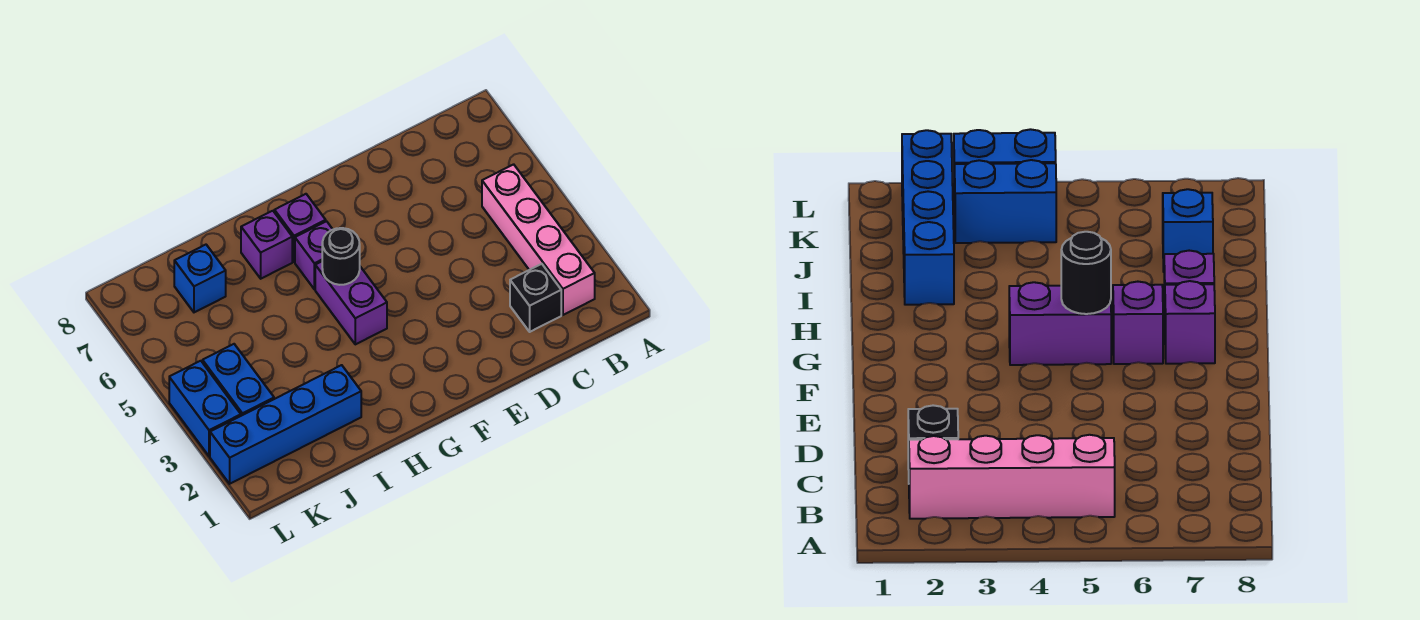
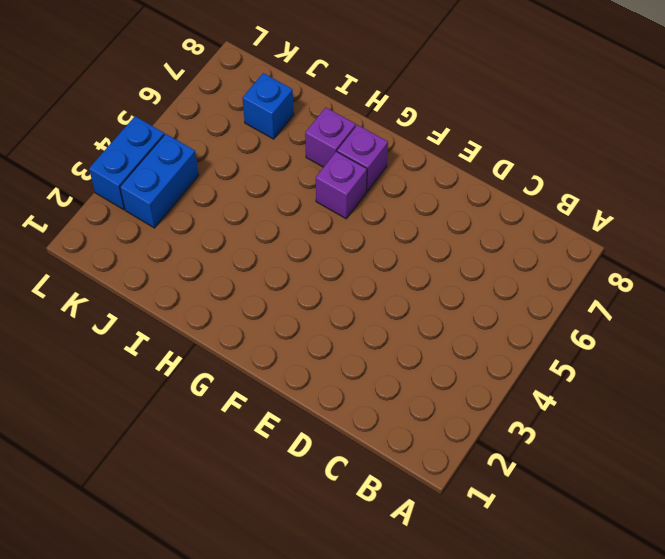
none -> pink 1x4 brick [482,164,595,315]
none -> black 1x1 brick [510,264,561,332]

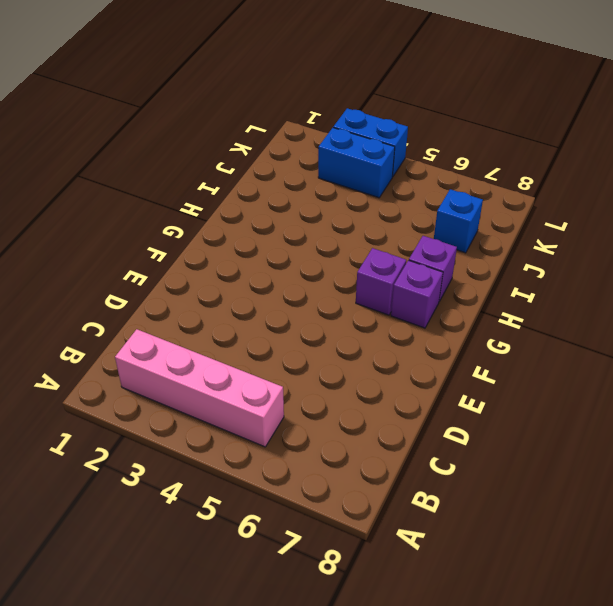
none -> black 1x1 brick [510,264,561,332]
none -> purple 1x2 brick [315,262,387,344]

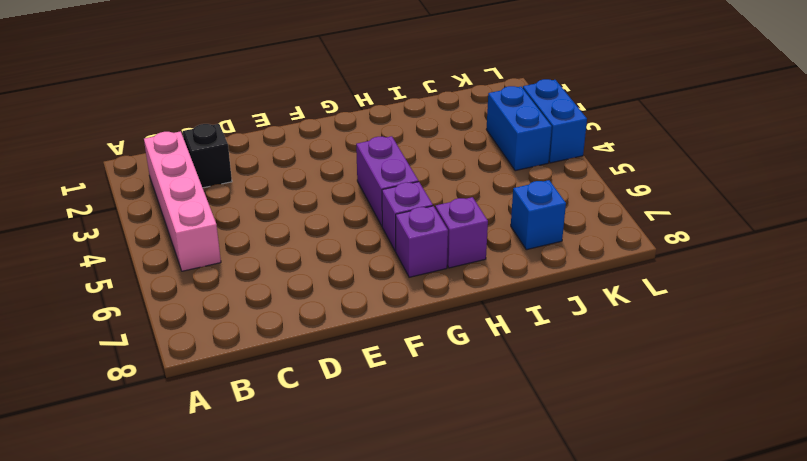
none -> blue 1x4 brick [210,365,361,484]
none -> black 1x1 round brick [322,228,360,285]

